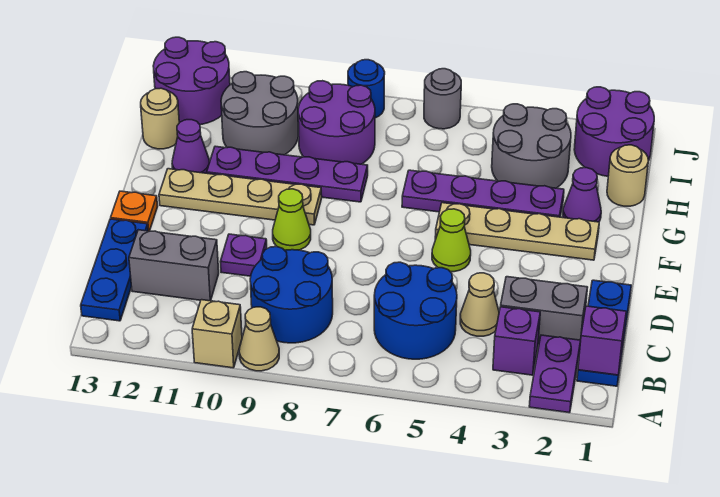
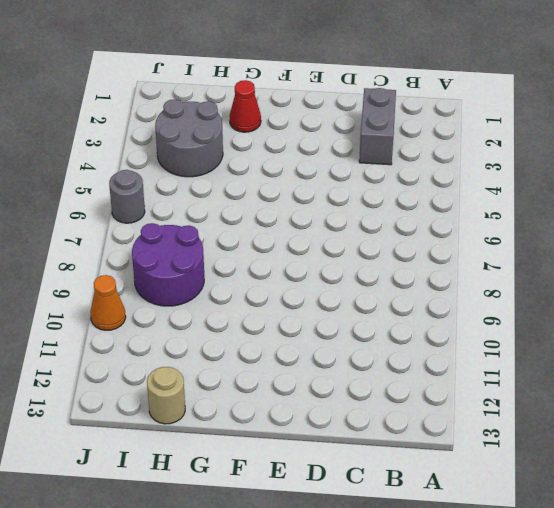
red 1x1 cone [230,80,261,132] -> purple 1x1 cone [563,168,601,222]
orange 1x1 cone [91,275,126,330] -> none
none -> purple 1x2 plate [529,335,581,413]
none -> tan 1x1 cone [239,307,279,371]
none -> tan 1x1 brick [192,300,242,368]
none -> blue 1x3 plate [577,280,631,386]

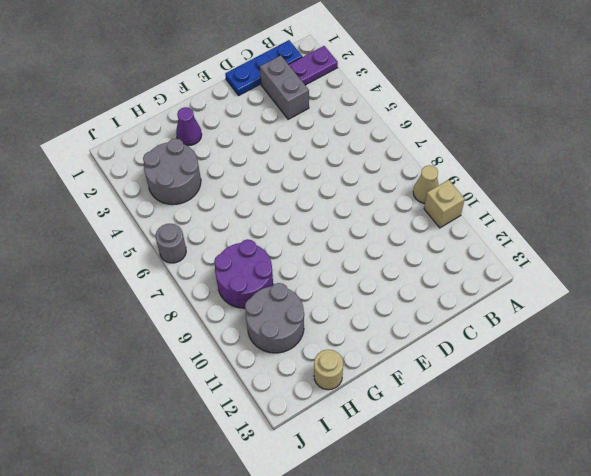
none -> purple 1x1 brick [493,307,540,375]
none -> blue 2x2 round brick [374,262,457,359]
none -> blue 2x2 round brick [250,247,333,343]
none -> blue 1x3 plate [81,219,148,321]

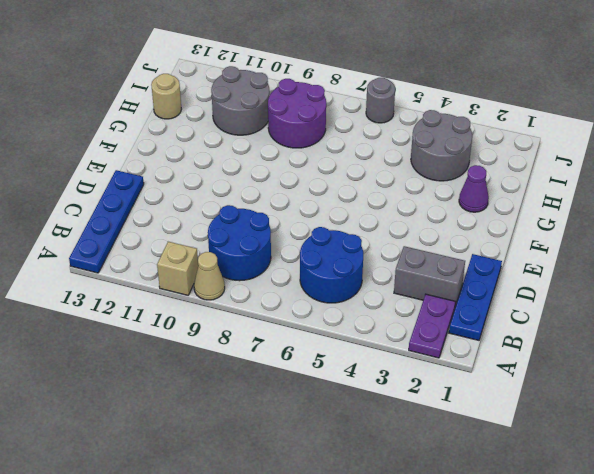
blue 1x4 plate [69,170,144,273] -> blue 1x3 plate [81,219,148,321]
none -> purple 1x1 brick [493,307,540,375]
none -> tan 1x1 cone [460,273,499,336]
none -> grey 1x2 brick [129,230,219,301]
none -> purple 1x1 plate [221,234,267,276]

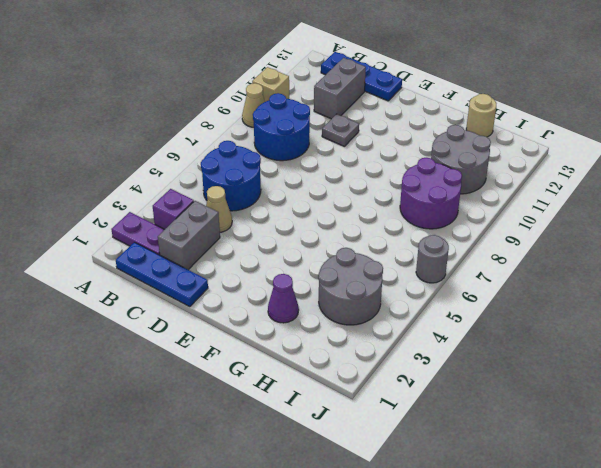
grey 1x1 plate [322,114,359,147] -> purple 1x1 plate [221,234,267,276]
none -> lime 1x1 cone [432,209,471,272]
none -> lime 1x1 cone [273,189,311,250]
none -> orange 1x1 plate [111,191,158,231]
none -> tan 1x4 plate [435,203,599,260]

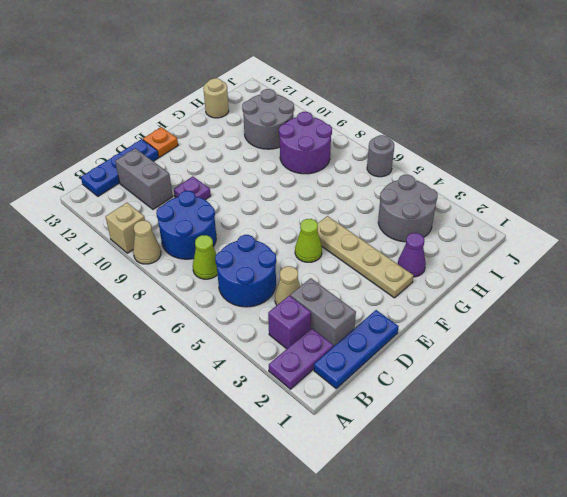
lime 1x1 cone [193,235,218,279] -> lime 1x1 cone moved to [273,189,311,250]
none -> tan 1x4 plate [159,169,322,225]
none -> purple 1x4 plate [402,170,564,217]
none -> purple 1x4 plate [207,146,368,202]
none -> purple 1x1 cone [172,120,210,173]

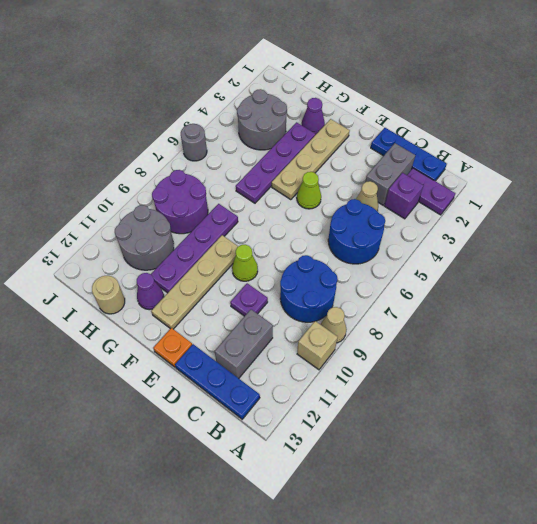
none -> tan 1x1 round brick [607,145,648,206]
none -> purple 2x2 round brick [574,87,654,176]
none -> purple 2x2 round brick [153,37,230,125]
none -> blue 1x1 round brick [348,60,385,118]

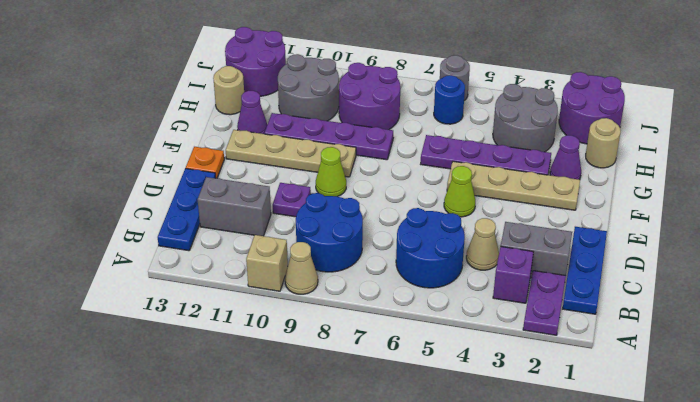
blue 1x1 round brick [434,75,465,124] -> blue 1x1 round brick moved to [348,60,385,118]
none -> purple 1x1 brick [578,306,626,375]

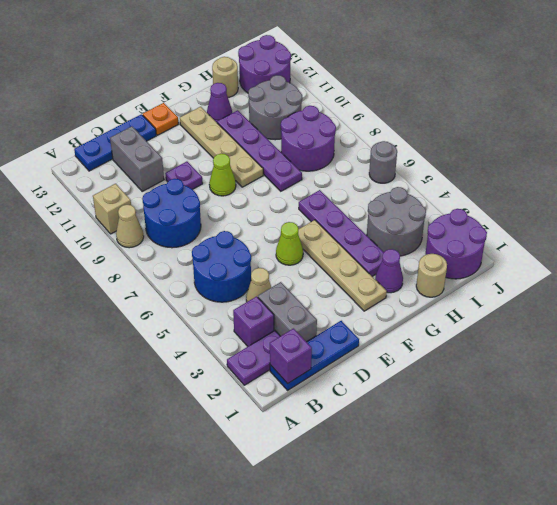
none -> blue 1x1 round brick [348,60,385,118]

